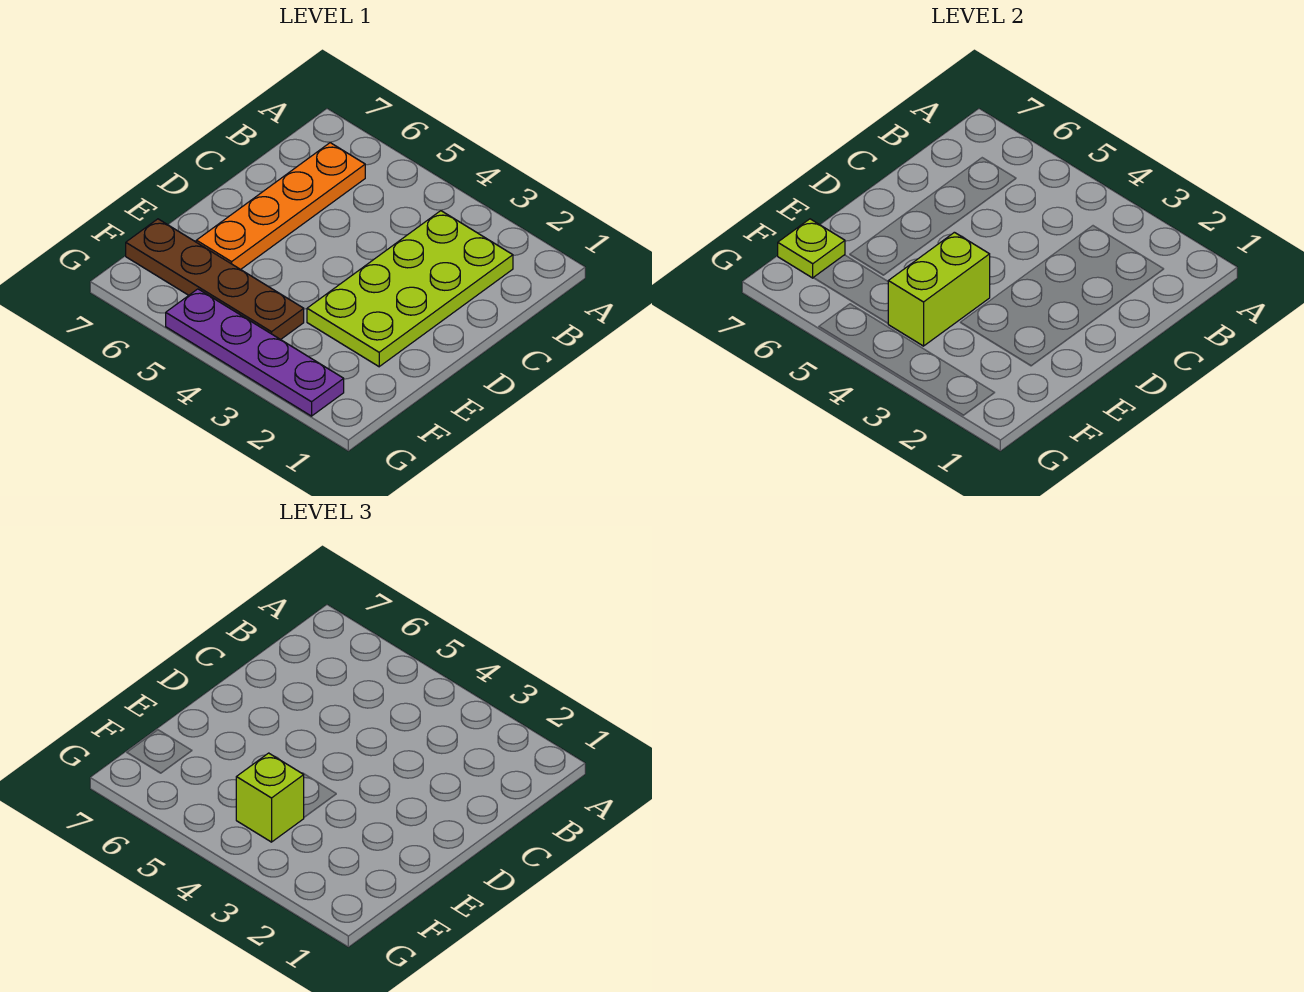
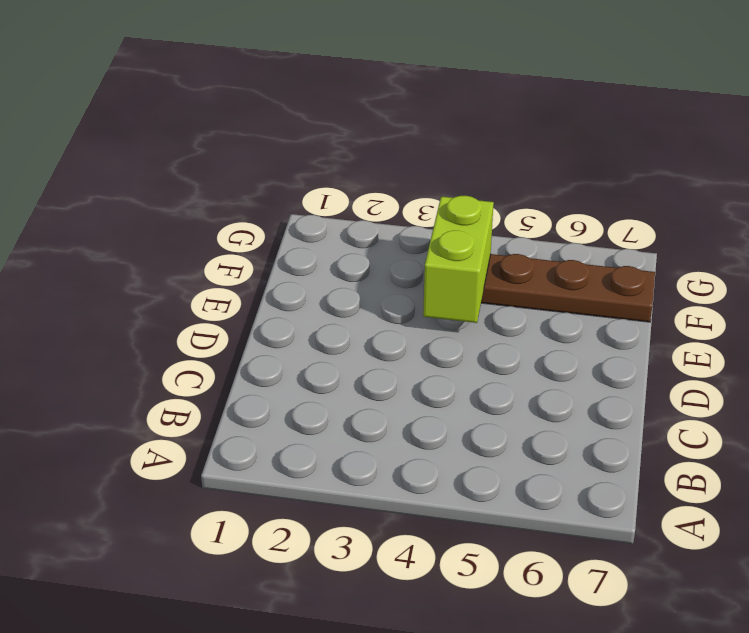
none -> lime 2x4 plate [307,211,513,367]
none -> orange 1x4 plate [196,143,365,269]

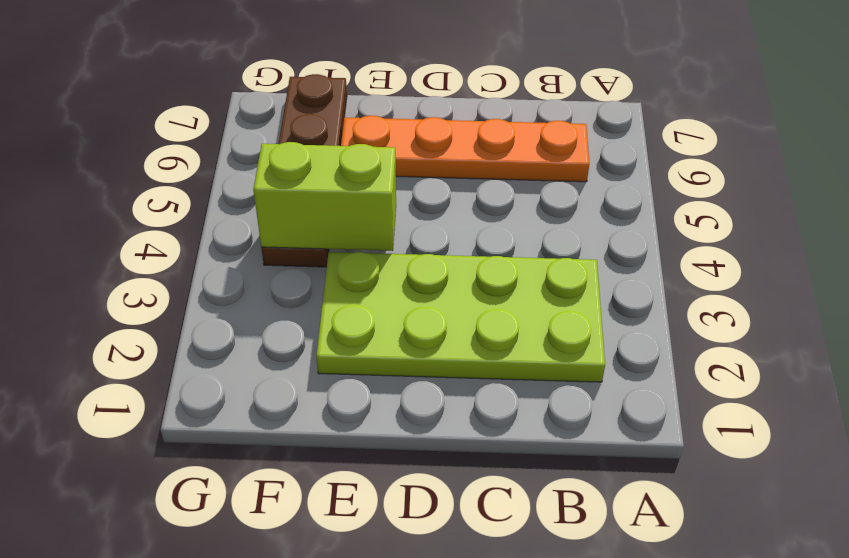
none -> purple 1x4 plate [166,289,344,416]
none -> lime 1x1 plate [778,219,845,278]

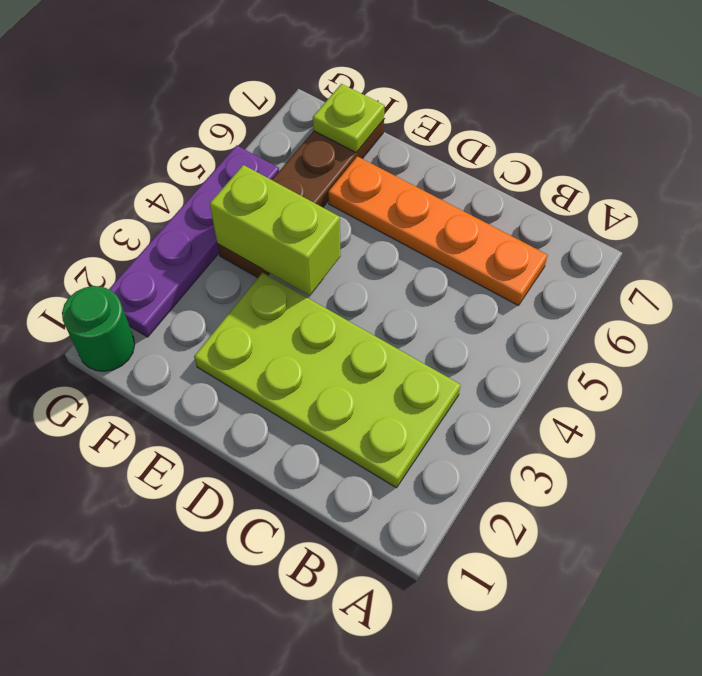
green 1x1 round brick [62,286,135,371] -> none
none -> lime 1x1 brick [236,753,304,842]

